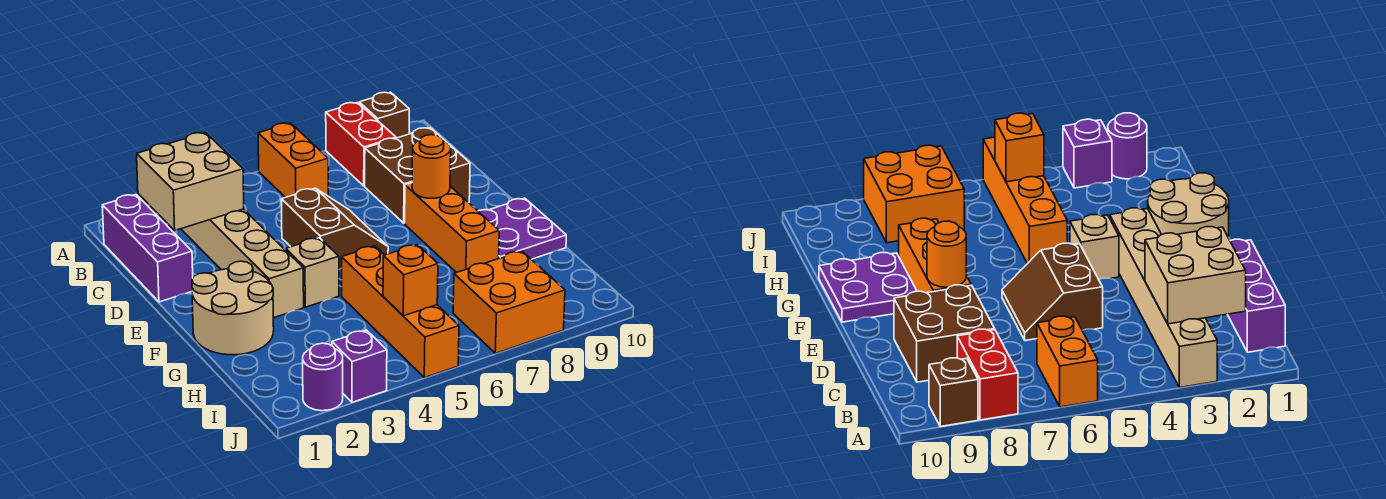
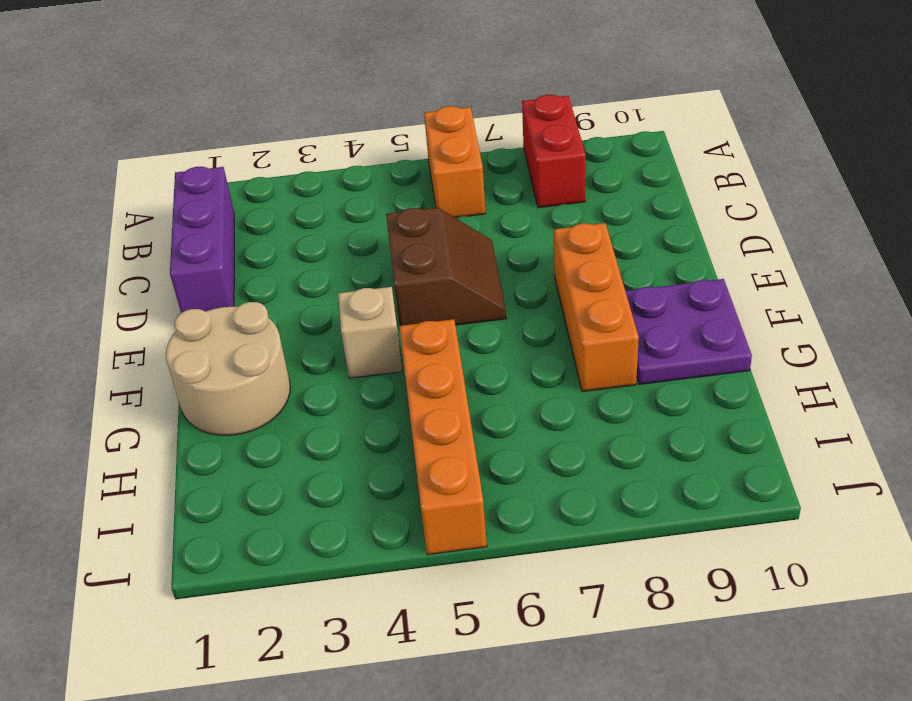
none -> tan 1x6 brick [181,209,304,318]
none -> brown 1x1 brick [359,92,409,138]
none -> brown 2x2 brick [365,128,470,223]

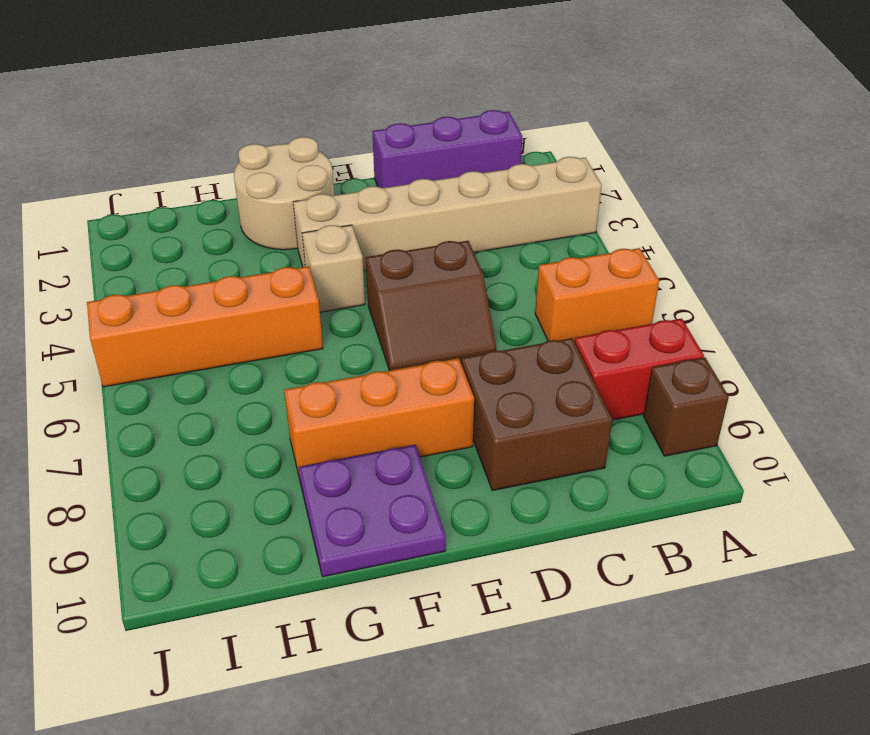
none -> orange 2x2 brick [453,251,565,353]
none -> purple 1x1 round brick [303,343,343,411]
none -> purple 1x1 brick [332,330,387,402]

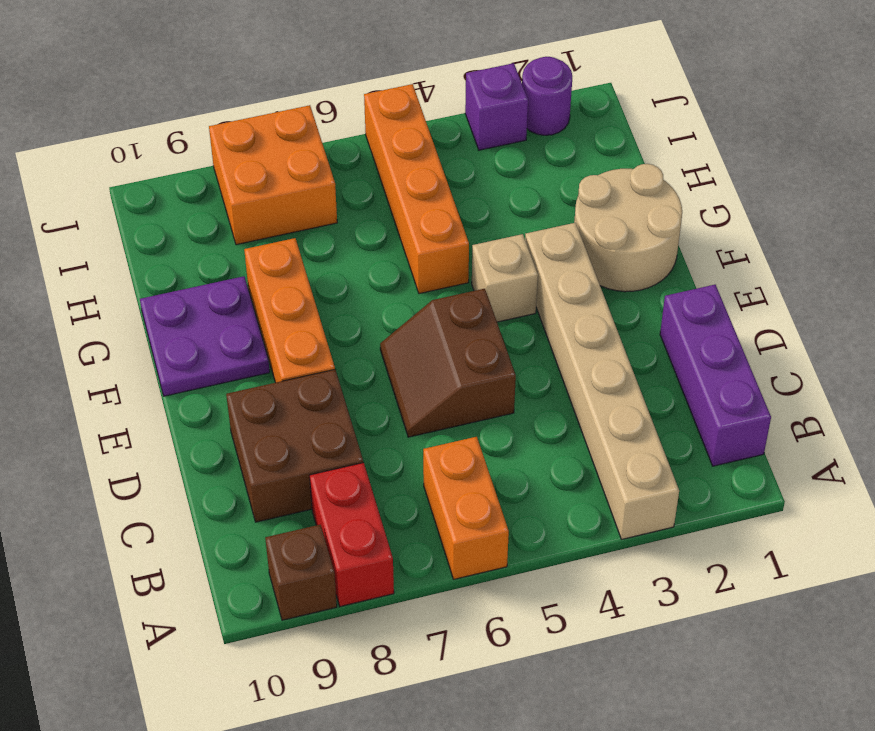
none -> tan 2x2 brick [137,133,244,230]
none -> orange 1x1 round brick [412,135,451,198]
none -> orange 1x1 brick [383,245,438,316]

